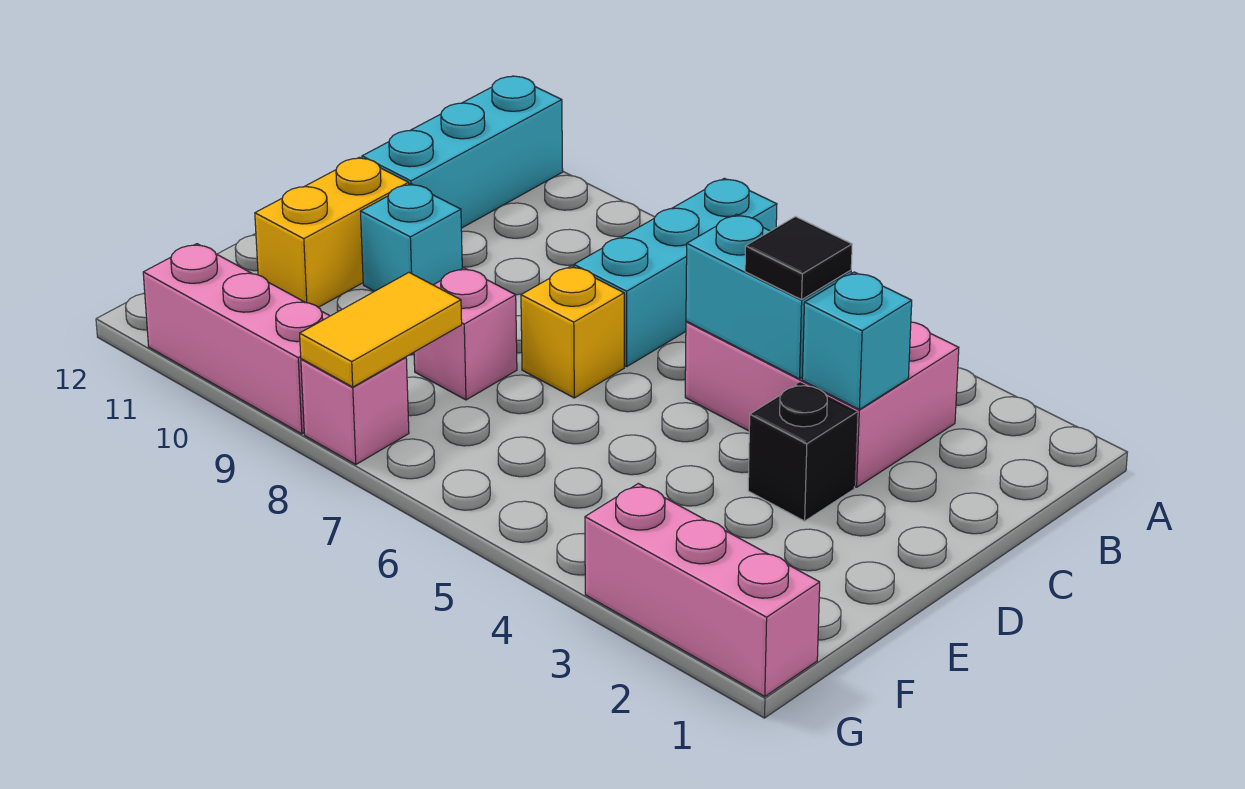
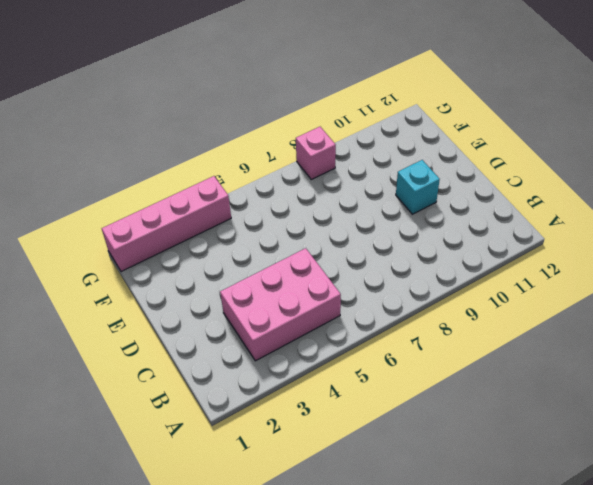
pink 1x4 brick [102,176,231,272] -> pink 1x3 brick [585,483,820,697]
none -> cyan 1x3 brick [574,178,777,367]
none -> cyan 1x3 brick [362,76,563,228]
none -> black 1x1 brick [748,383,857,521]

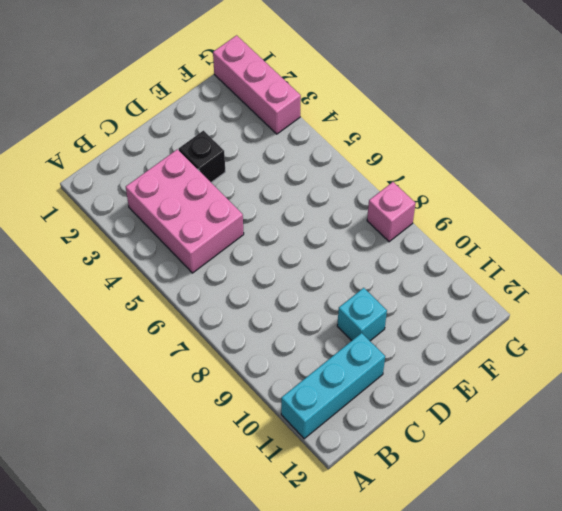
none -> cyan 1x3 brick [574,178,777,367]
none -> yellow 1x1 brick [521,266,624,398]
none -> yellow 1x2 brick [255,157,409,307]

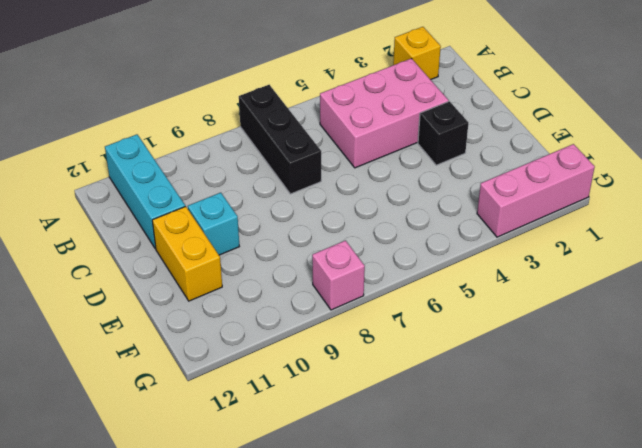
yellow 1x1 brick [393,27,441,80] -> yellow 1x1 brick moved to [521,266,624,398]
black 1x3 brick [239,85,321,194] -> cyan 1x3 brick [574,178,777,367]
none -> pink 1x1 brick [414,268,517,400]
none -> pink 1x3 brick [143,244,329,434]
none -> cyan 1x1 brick [802,272,912,410]

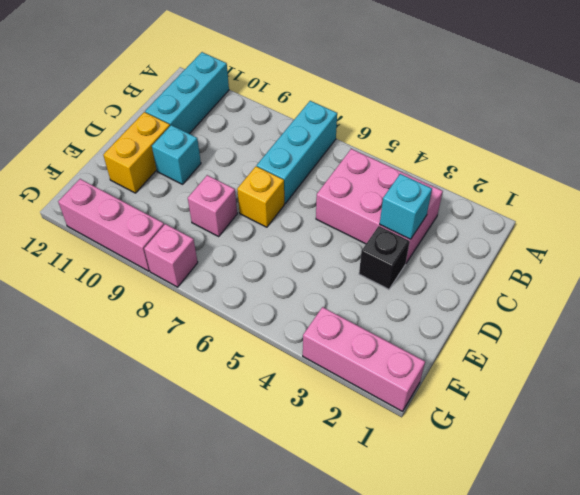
none -> cyan 1x2 brick [686,215,851,379]
none -> yellow 1x2 tile [300,273,462,387]
none -> black 1x1 tile [745,217,852,300]

